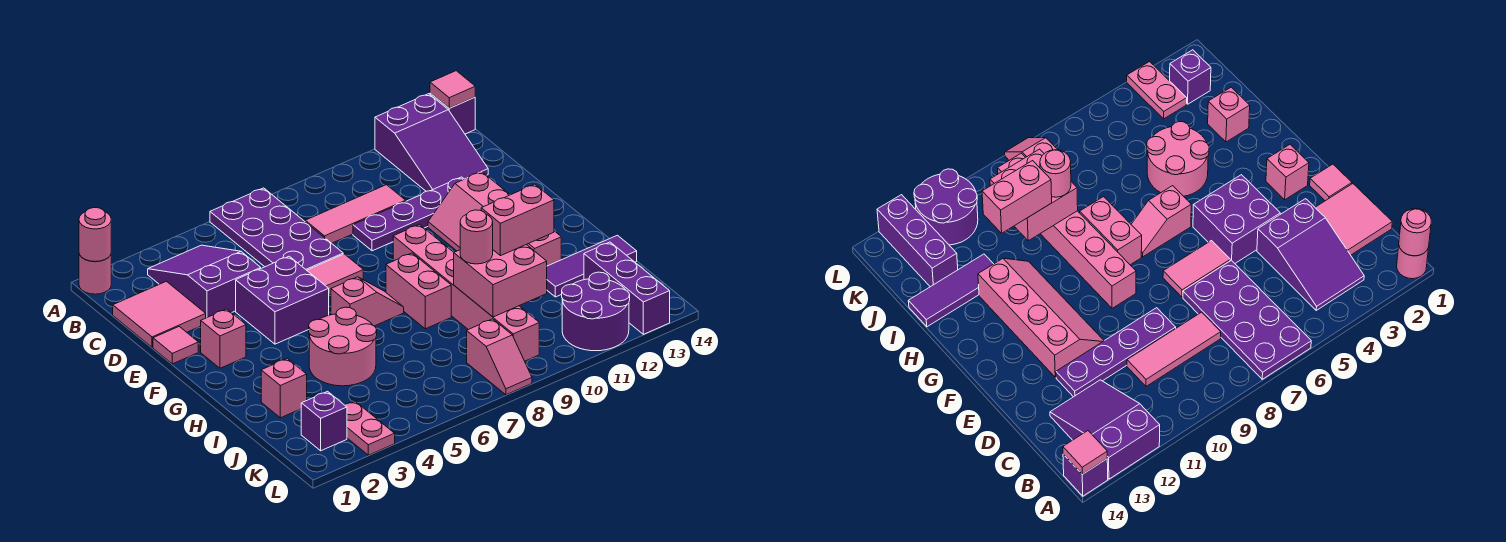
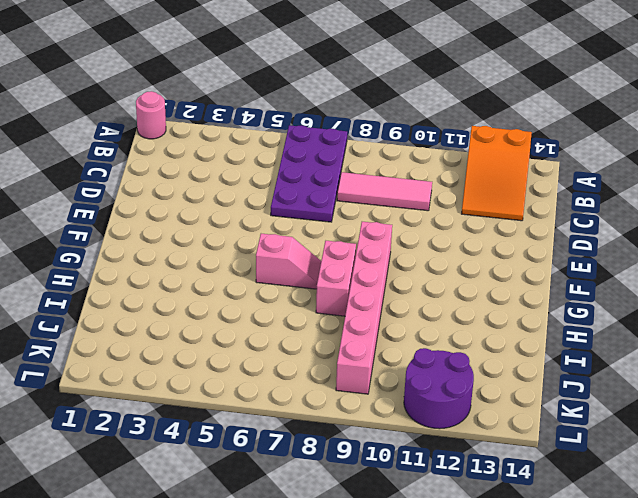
orange 2x3 slope [462,126,532,221] -> purple 2x3 slope [375,94,488,191]
none -> purple 1x1 brick [430,93,475,134]
none -> purple 2x3 slope [148,245,261,318]
none -> pink 2x2 tile [113,281,206,347]

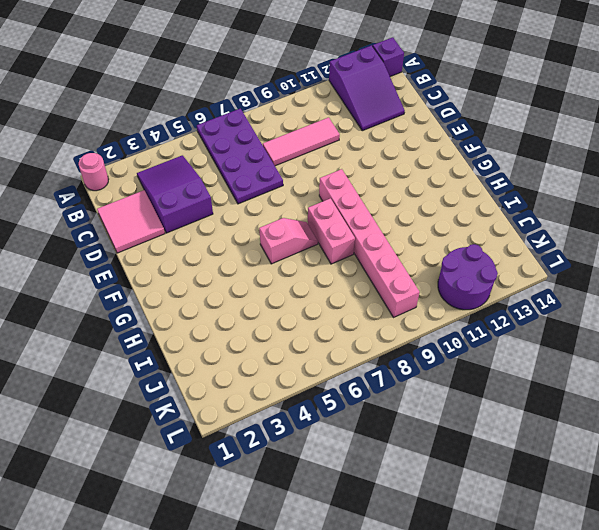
none -> purple 1x4 plate [353,177,464,251]
none -> pink 1x1 tile [153,327,198,364]
none -> purple 2x2 brick [236,256,329,344]

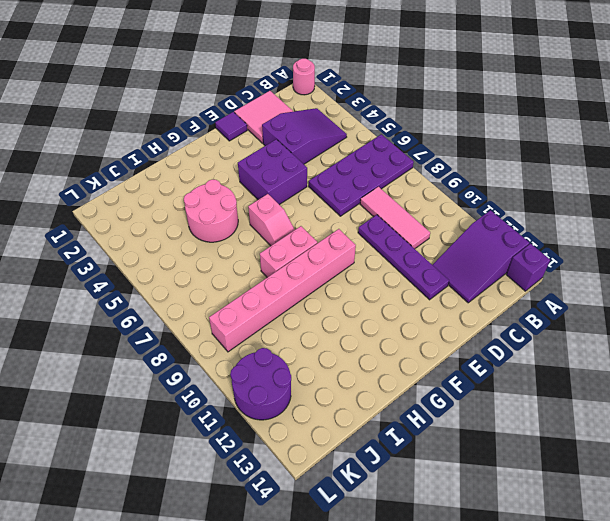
purple 1x1 tile [215,112,247,141] -> pink 1x1 tile [153,327,198,364]
none -> pink 1x2 tile [307,254,363,295]
none -> pink 2x4 slope [428,172,561,266]
none -> pink 1x1 brick [201,309,246,368]

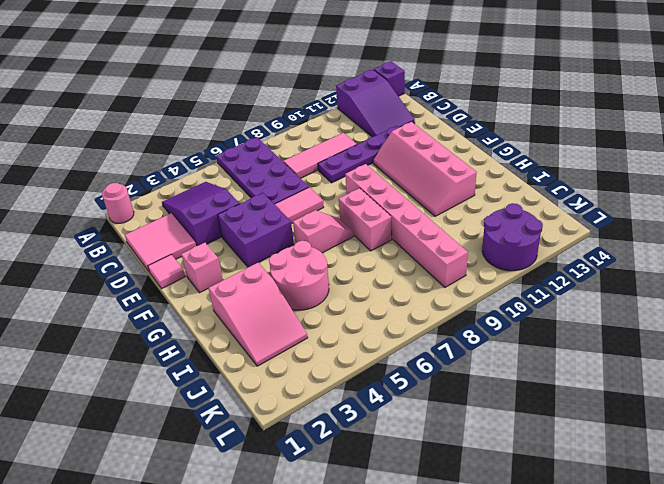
pink 2x3 slope [208,263,308,366] -> pink 1x1 brick [261,358,307,418]
none -> purple 1x3 tile [547,235,637,297]
none -> purple 1x3 brick [584,242,670,334]
none -> purple 1x1 brick [301,391,347,451]

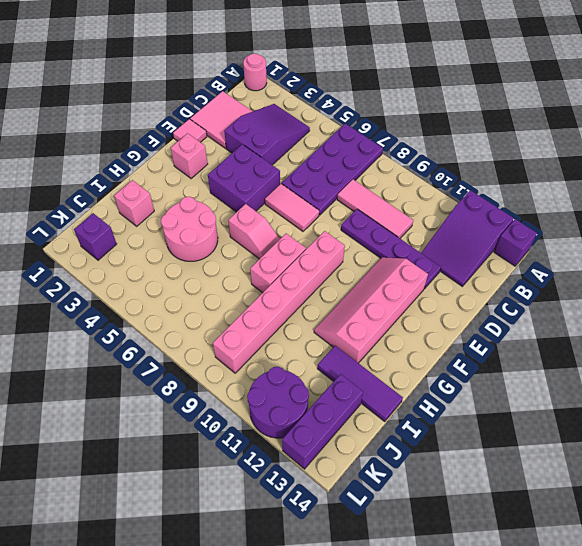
none -> pink 1x2 plate [345,401,395,455]
none -> pink 1x2 slope [467,319,532,395]
none -> pink 1x1 round brick [79,208,111,262]

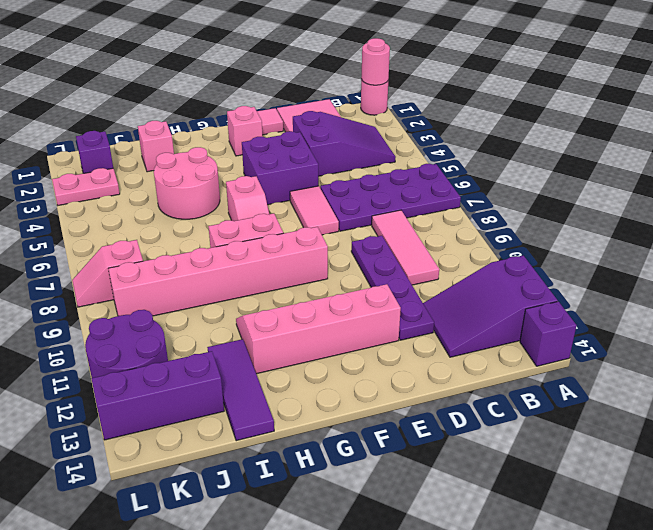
none -> pink 1x1 tile [430,71,475,108]
none -> pink 2x2 brick [454,245,547,317]
none -> pink 1x1 round brick [460,210,493,264]

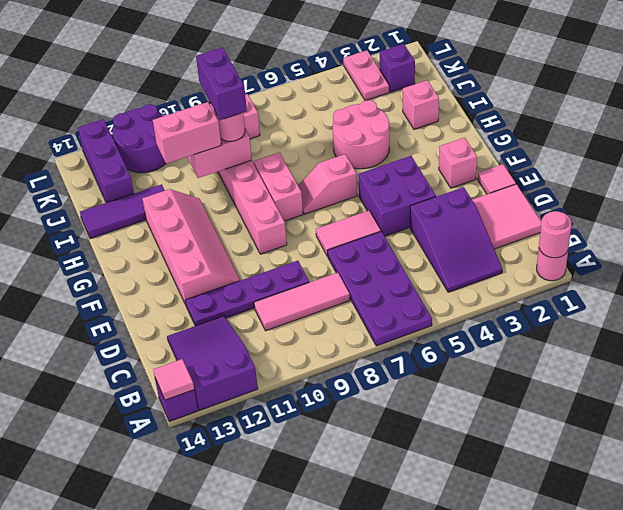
purple 1x2 brick [196,47,247,120] -> none

